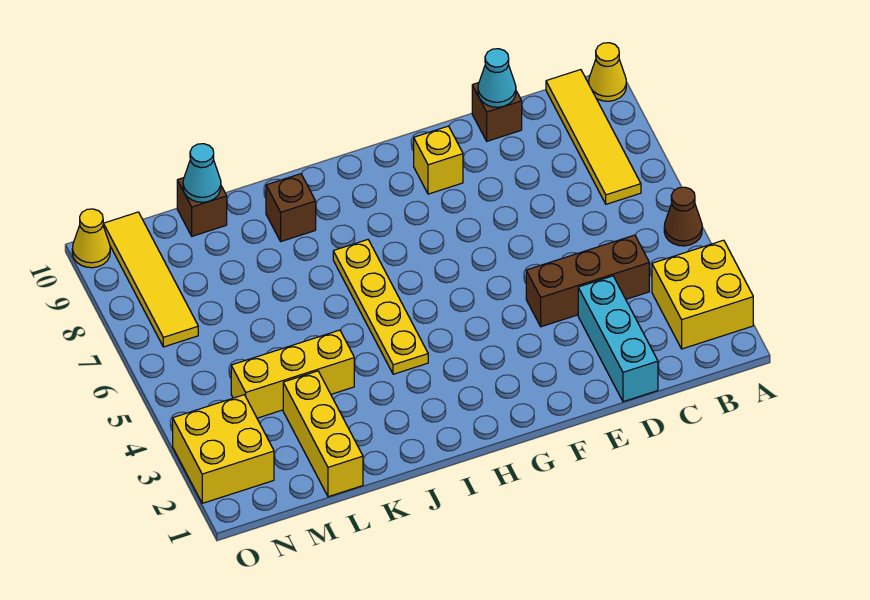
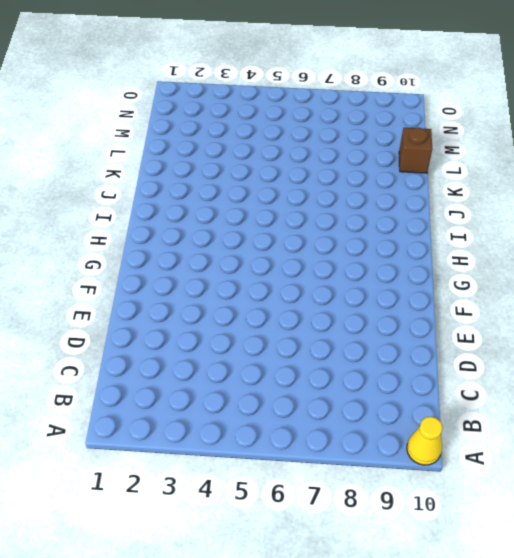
none -> yellow 2x2 brick [652,240,753,349]
none -> brown 1x1 cone [664,187,702,246]
none -> yellow 1x4 tile [546,70,641,204]

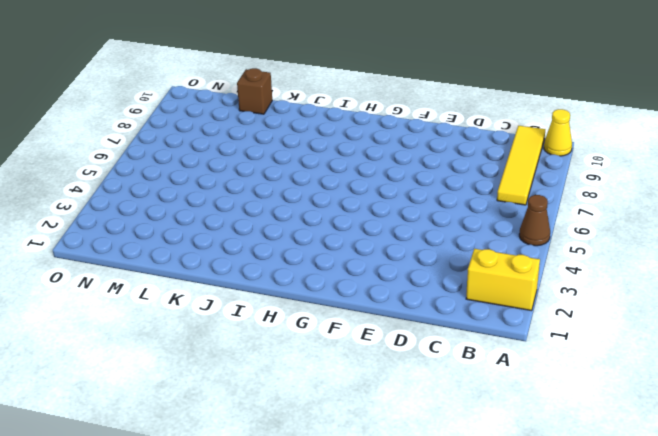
yellow 1x2 brick [466,249,540,311] -> yellow 2x2 brick [652,240,753,349]
none -> brown 1x3 brick [526,235,649,327]
none -> cyan 1x3 brick [578,276,658,402]
none -> brown 1x1 brick [472,83,522,141]

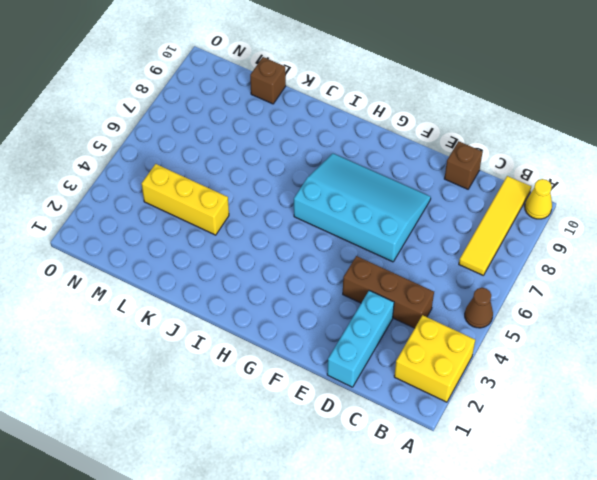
cyan 3x4 slope [294,153,431,262] -> none
none -> yellow 1x1 brick [414,126,463,194]
none -> yellow 1x4 plate [333,240,428,374]
none -> brown 1x1 brick [266,174,316,241]

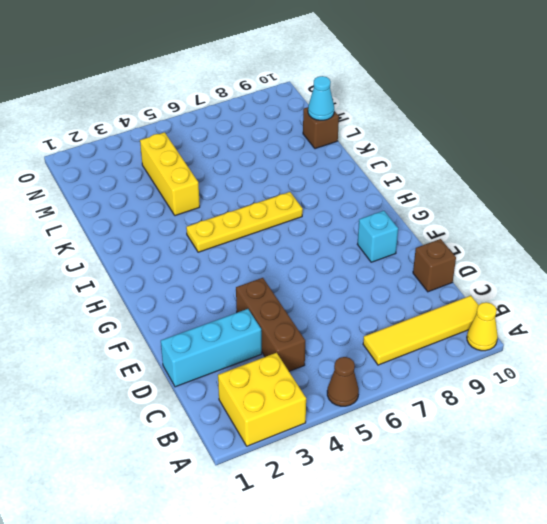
cyan 1x1 brick [357,211,398,262] -> yellow 1x1 brick [414,126,463,194]
none -> brown 1x1 brick [266,174,316,241]
none -> yellow 1x3 brick [283,371,363,497]
none -> yellow 2x2 brick [173,395,274,503]

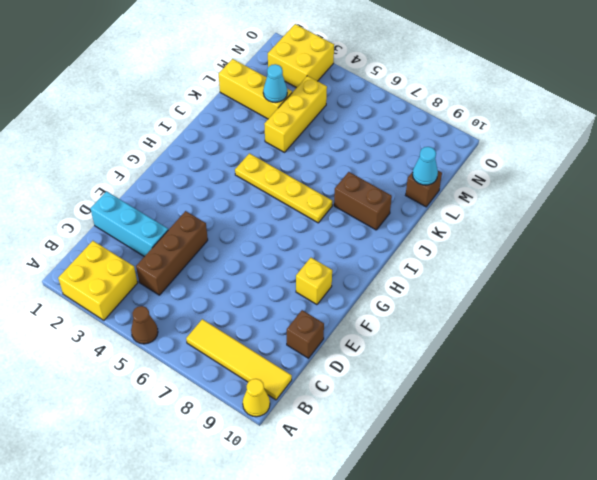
brown 1x2 brick [334,172,392,230] -> brown 1x1 brick [266,174,316,241]
cyan 1x1 cone [263,64,287,102] -> cyan 1x1 cone moved to [478,49,516,107]
none -> yellow 1x4 tile [103,212,198,347]
none -> yellow 1x1 cone [72,209,110,268]

